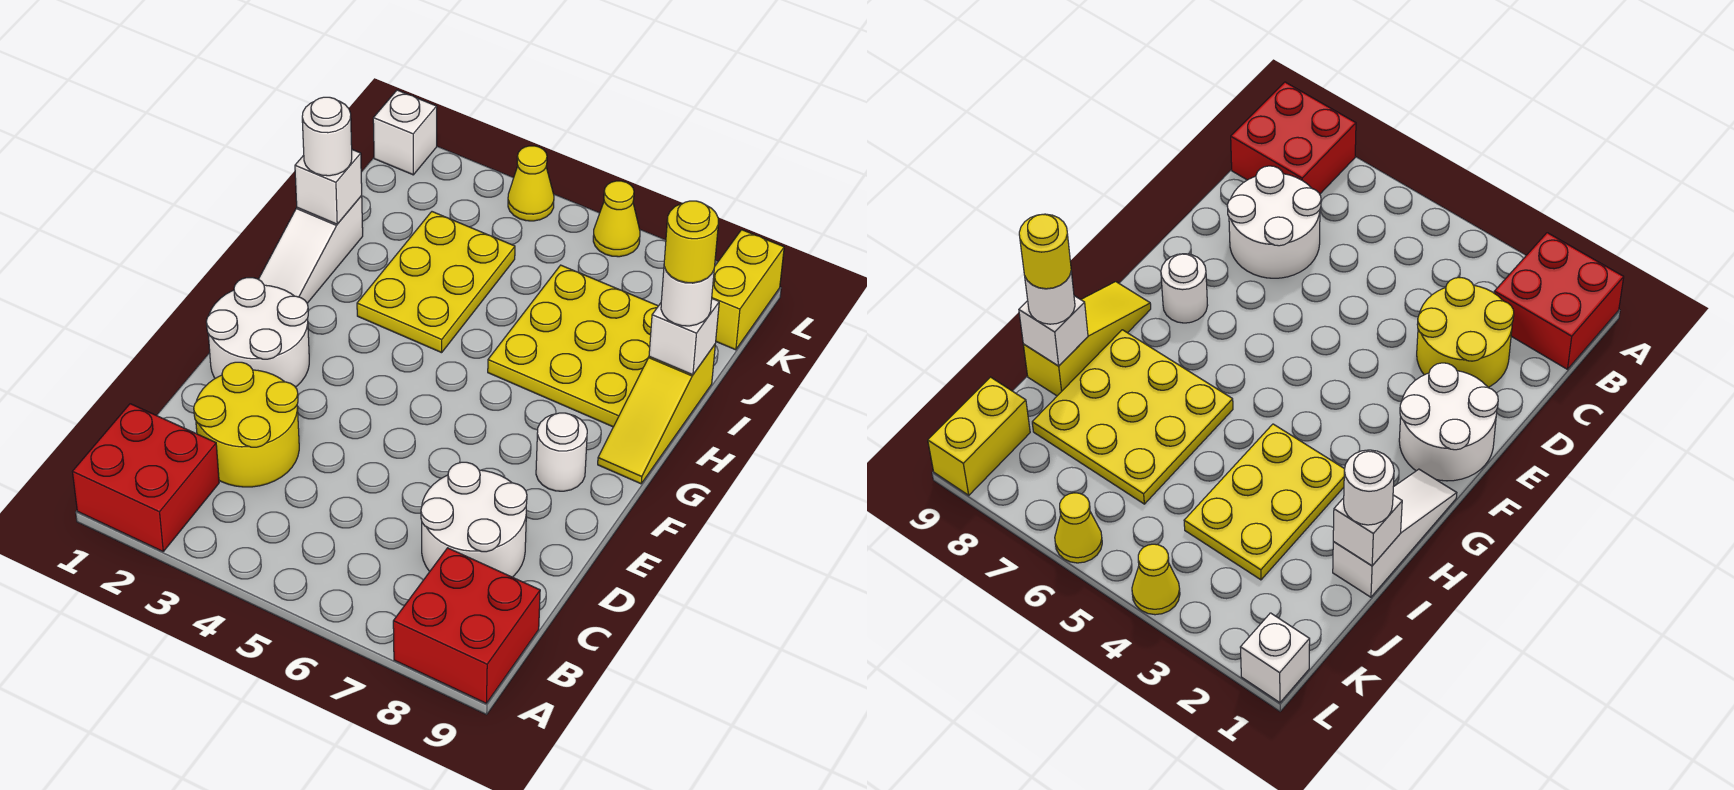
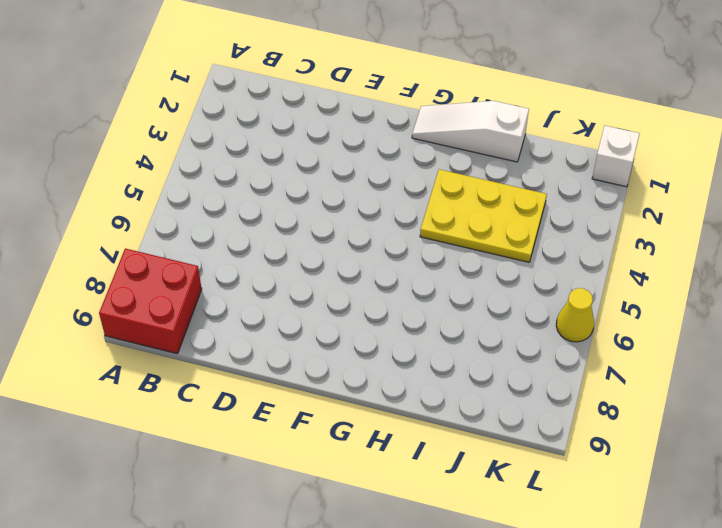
none -> red 2x2 brick [73,404,219,551]
none -> yellow 2x2 round brick [194,362,299,487]
none -> white 2x2 round brick [421,462,527,577]

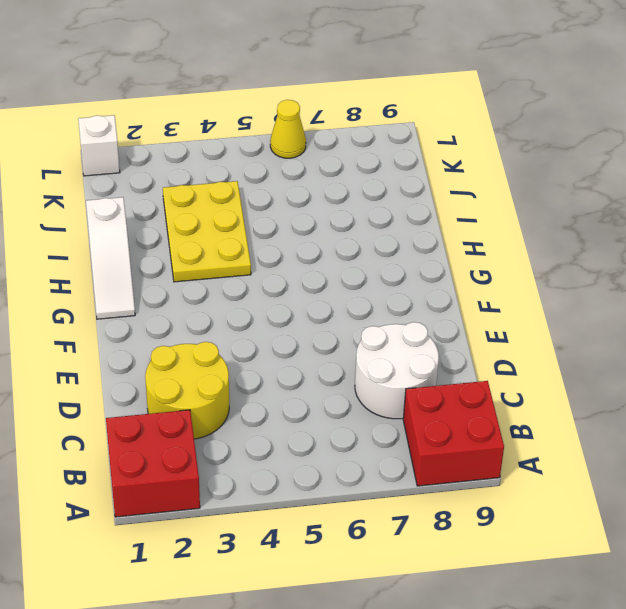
none -> white 2x2 round brick [206,278,309,387]
none -> white 1x1 round brick [536,413,587,491]
none -> yellow 1x3 slope [598,345,715,484]

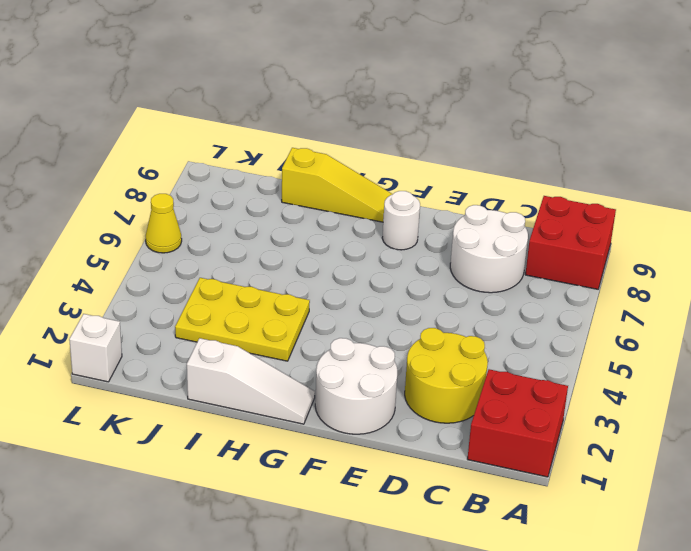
none -> yellow 3x3 plate [488,265,658,427]
none -> yellow 1x2 brick [712,230,784,350]
none -> yellow 1x1 cone [508,146,554,221]

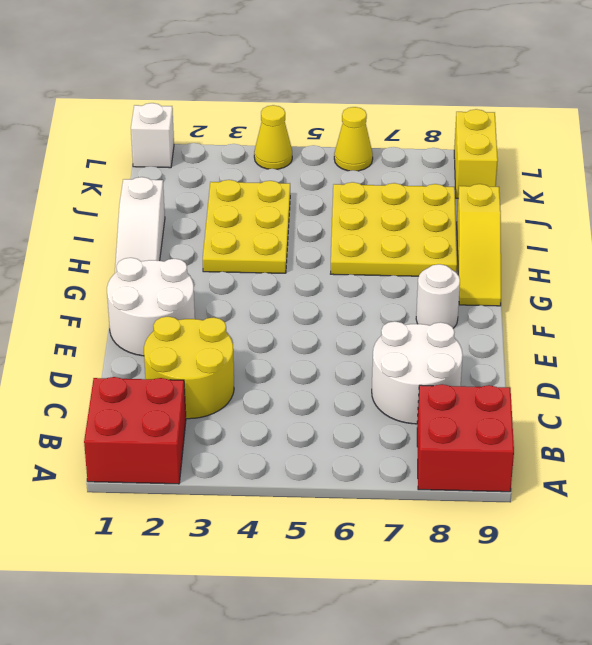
none -> white 1x1 brick [295,150,362,224]
none -> white 1x1 brick [649,299,719,375]
none -> white 1x1 round brick [302,97,352,176]

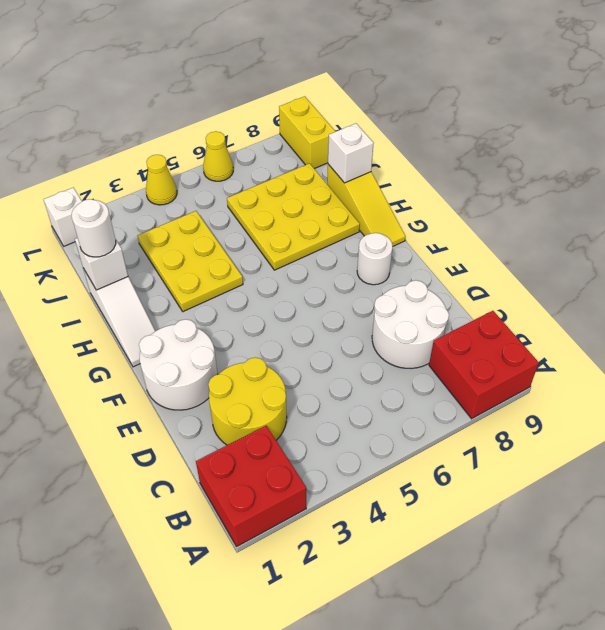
none -> white 1x1 round brick [661,267,714,326]
none -> yellow 1x1 round brick [664,201,718,283]

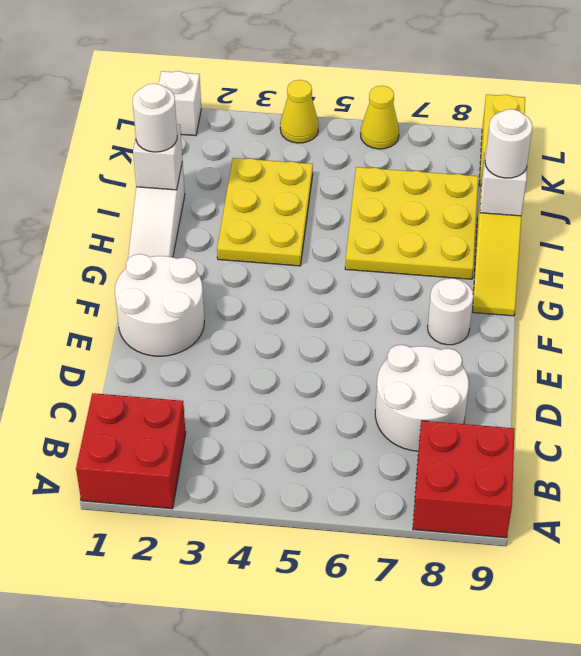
none -> yellow 2x2 round brick [194,362,299,487]
none -> yellow 1x1 round brick [664,201,718,283]

